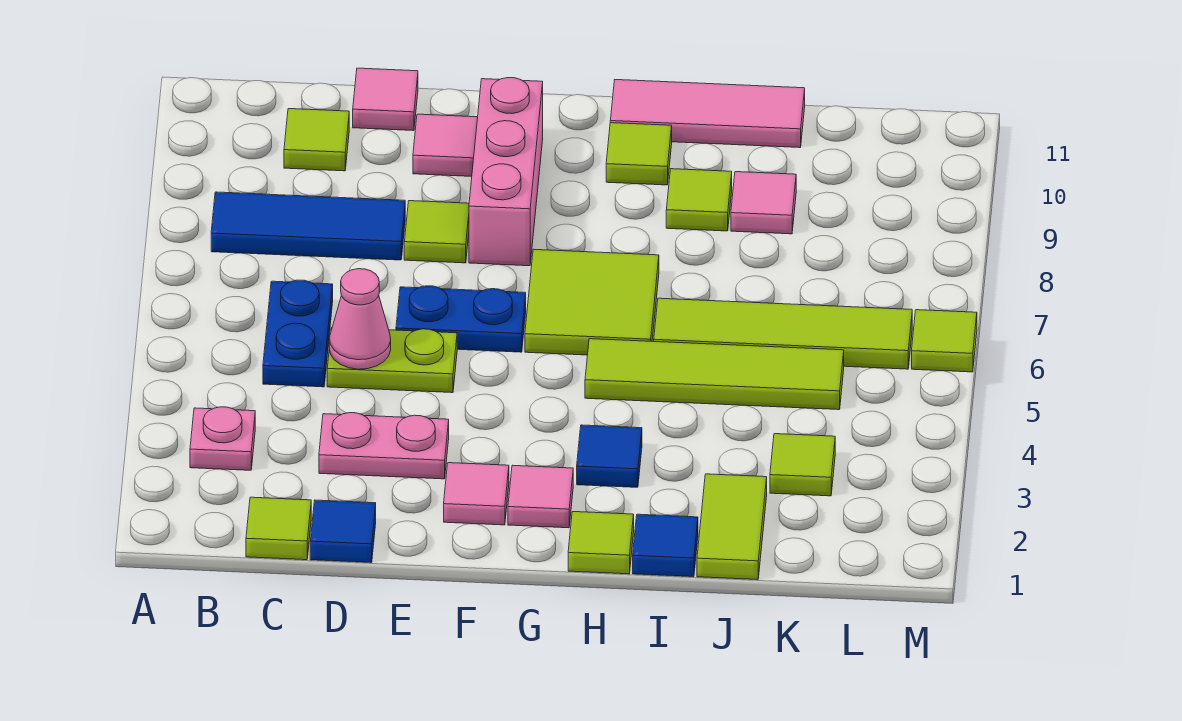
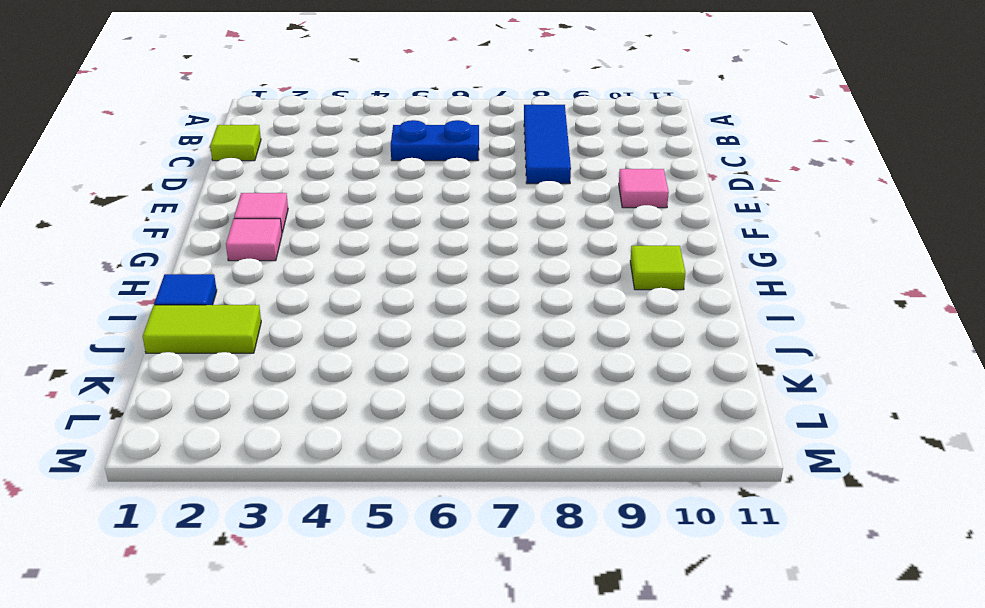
none -> pink 1x1 plate [190,407,255,470]
none -> lime 1x1 tile [284,109,349,171]
none -> blue 1x1 tile [310,500,376,563]

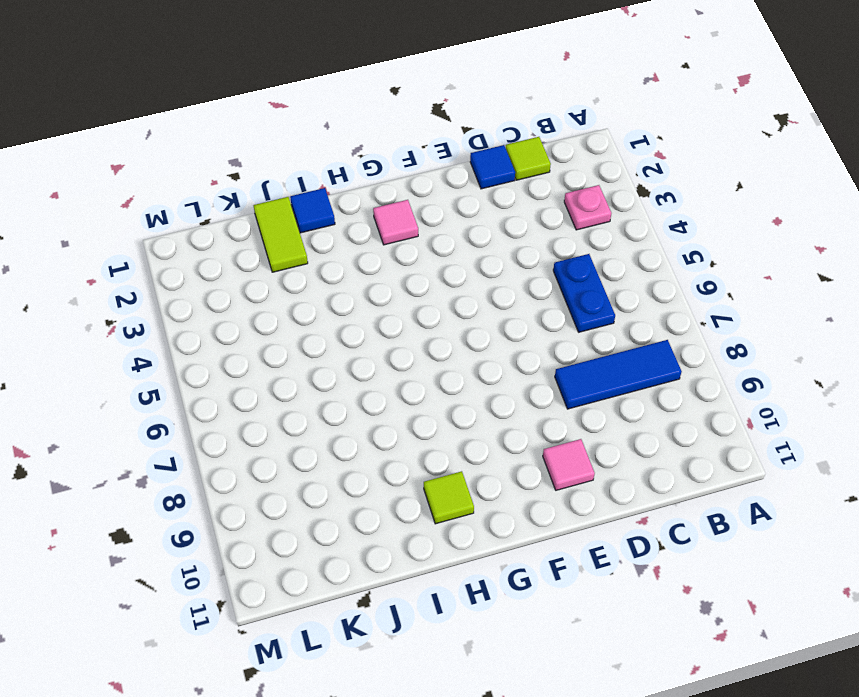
none -> lime 1x1 tile [284,109,349,171]
none -> pink 1x2 plate [319,413,449,479]
none -> lime 1x2 plate [327,328,457,393]

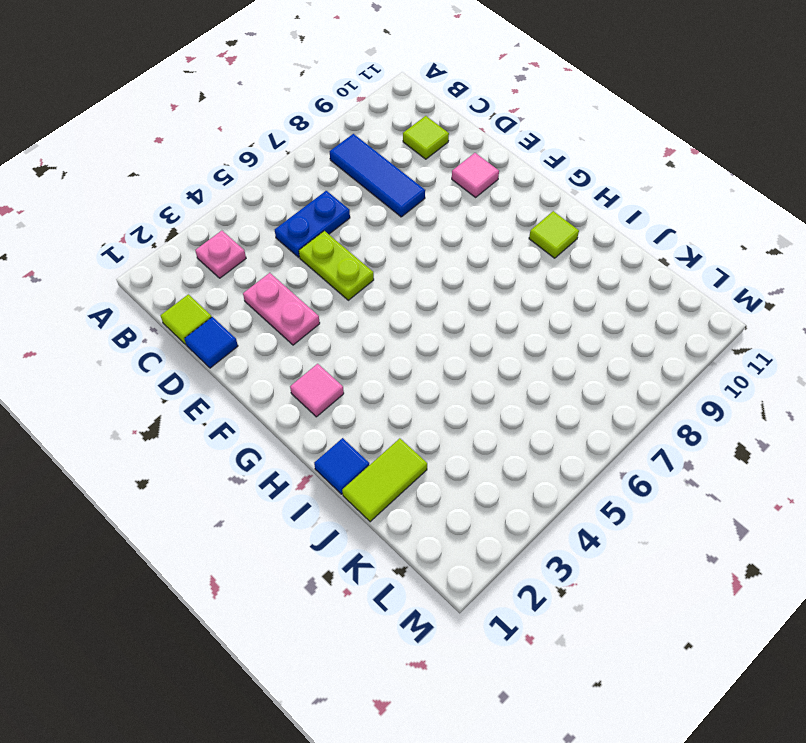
none -> pink 1x1 tile [353,68,418,131]
none -> blue 1x2 plate [396,286,526,352]
none -> lime 1x1 tile [404,201,469,263]

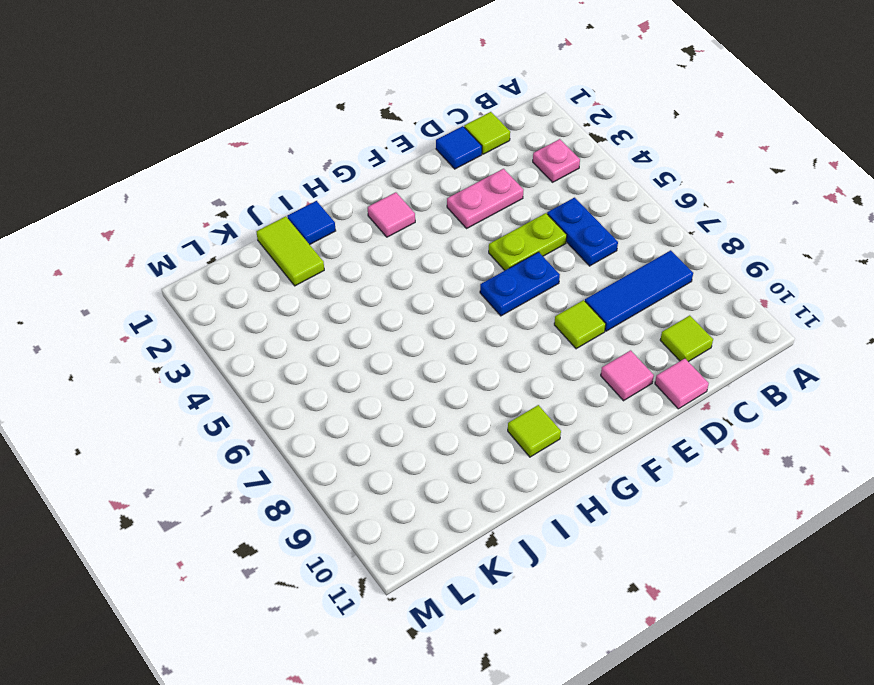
none -> pink 1x1 tile [444,463,509,525]
none -> pink 1x3 brick [469,78,543,266]
none -> lime 2x2 tile [525,249,659,355]

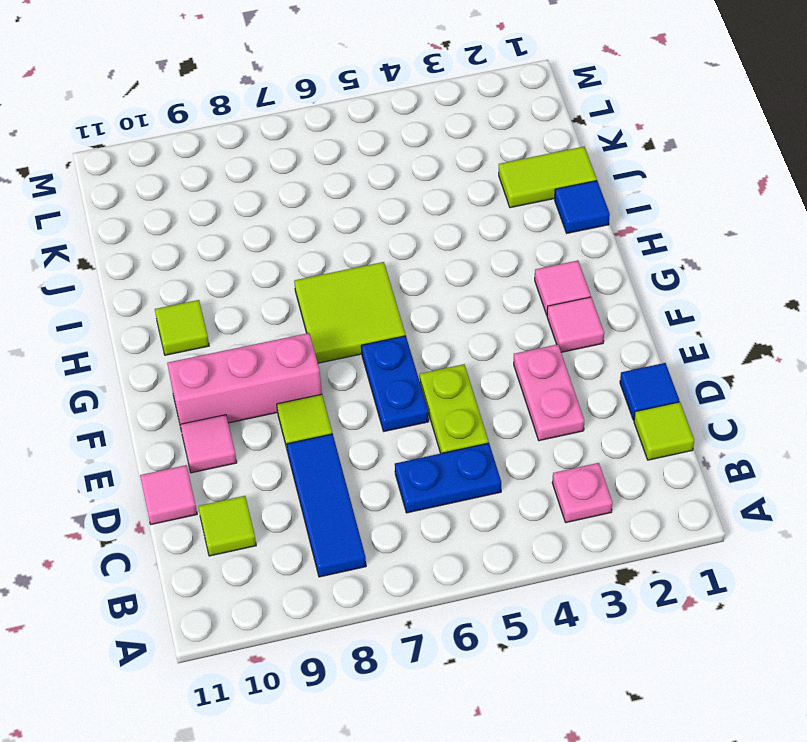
none -> lime 1x1 tile [568,512,634,574]
none -> blue 1x1 tile [577,425,642,487]
none -> lime 1x4 tile [585,339,844,410]

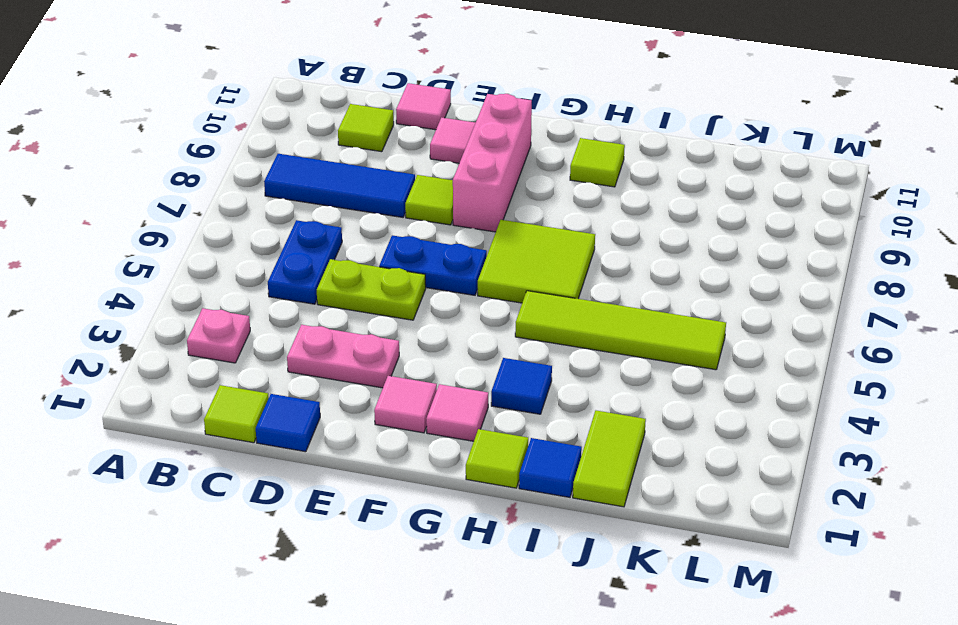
none -> pink 1x3 tile [610,80,805,148]
none -> lime 1x4 tile [654,298,912,369]
none -> lime 1x1 tile [666,169,732,231]

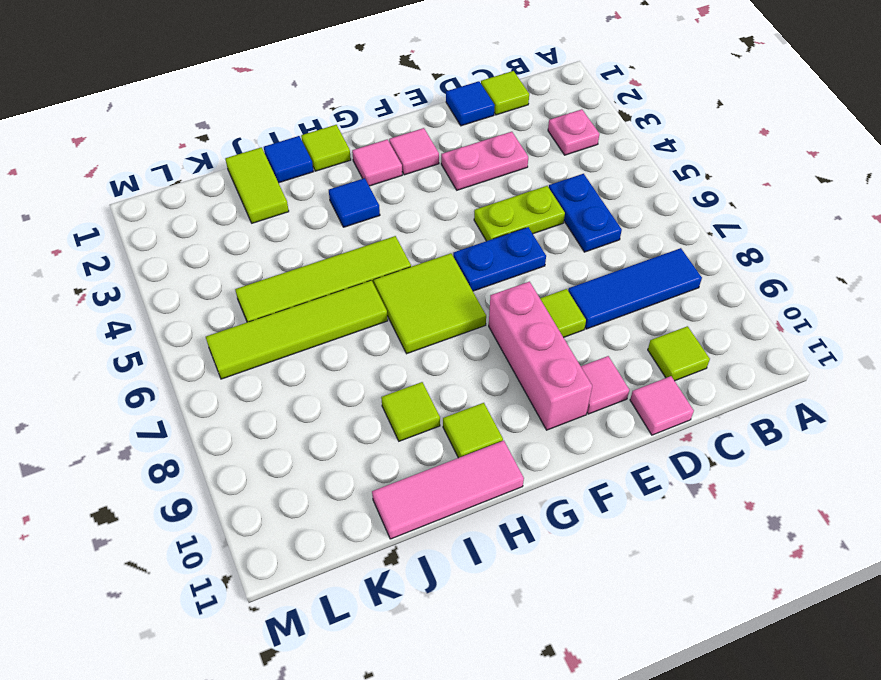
none -> pink 1x1 tile [731,172,796,234]
none -> lime 1x1 tile [770,434,835,496]
none -> lime 1x1 tile [912,310,977,372]

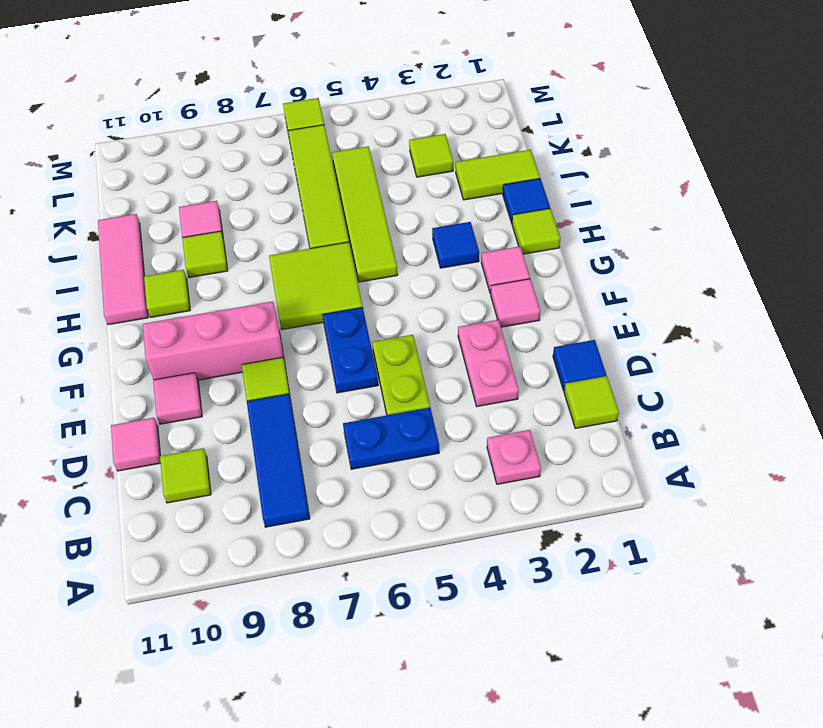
none -> pink 1x1 cone [329,269,391,369]

